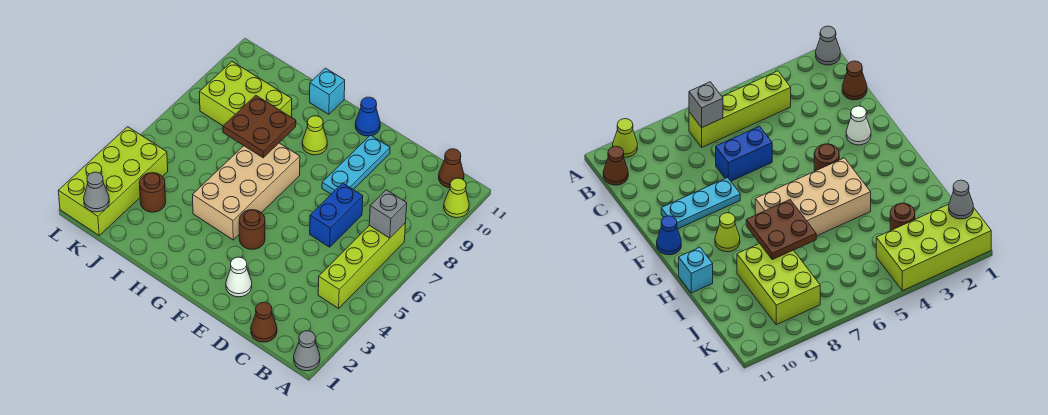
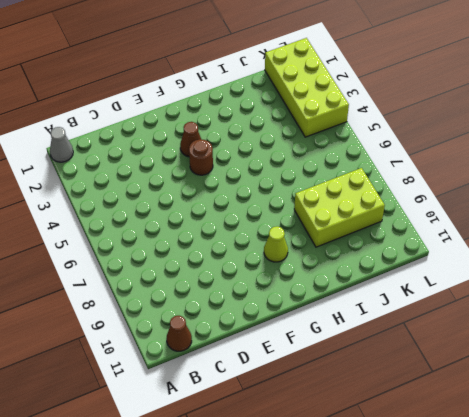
brown 1x1 cone [180,122,201,157] -> brown 1x1 cone moved to [251,302,277,342]
none -> lime 1x1 cone [444,178,469,218]
none -> lime 1x4 brick [318,223,406,308]
none -> blue 1x2 brick [310,183,363,247]

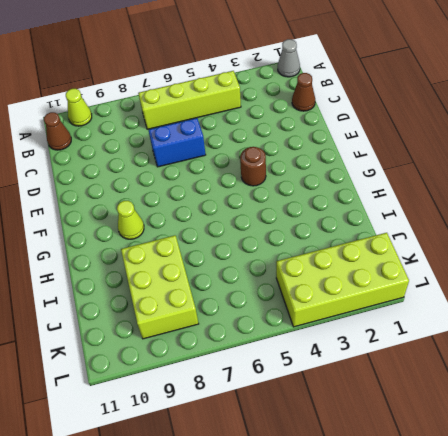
none -> white 1x1 cone [226,257,252,297]
none -> cyan 1x3 plate [322,135,390,194]
none -> blue 1x1 cone [355,97,380,136]

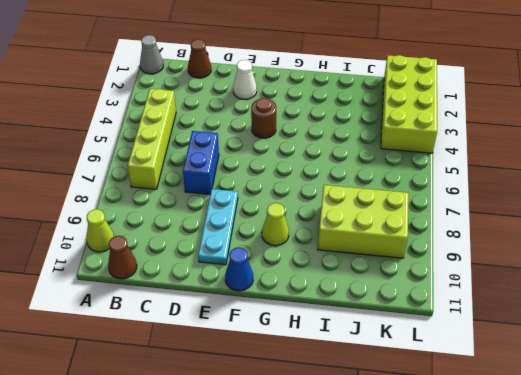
none -> tan 2x4 brick [193,143,300,240]
none -> cyan 1x1 brick [310,68,345,114]
none -> brown 1x1 round brick [139,173,166,212]

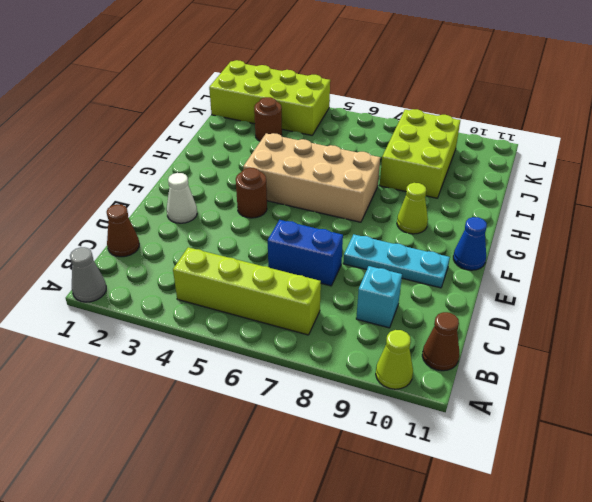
cyan 1x1 brick [356,266,402,328] -> cyan 1x1 brick moved to [310,68,345,114]
none -> grey 1x1 brick [369,190,407,238]
none -> brown 2x2 plate [223,96,296,158]
none -> grey 1x1 cone [84,172,109,212]

